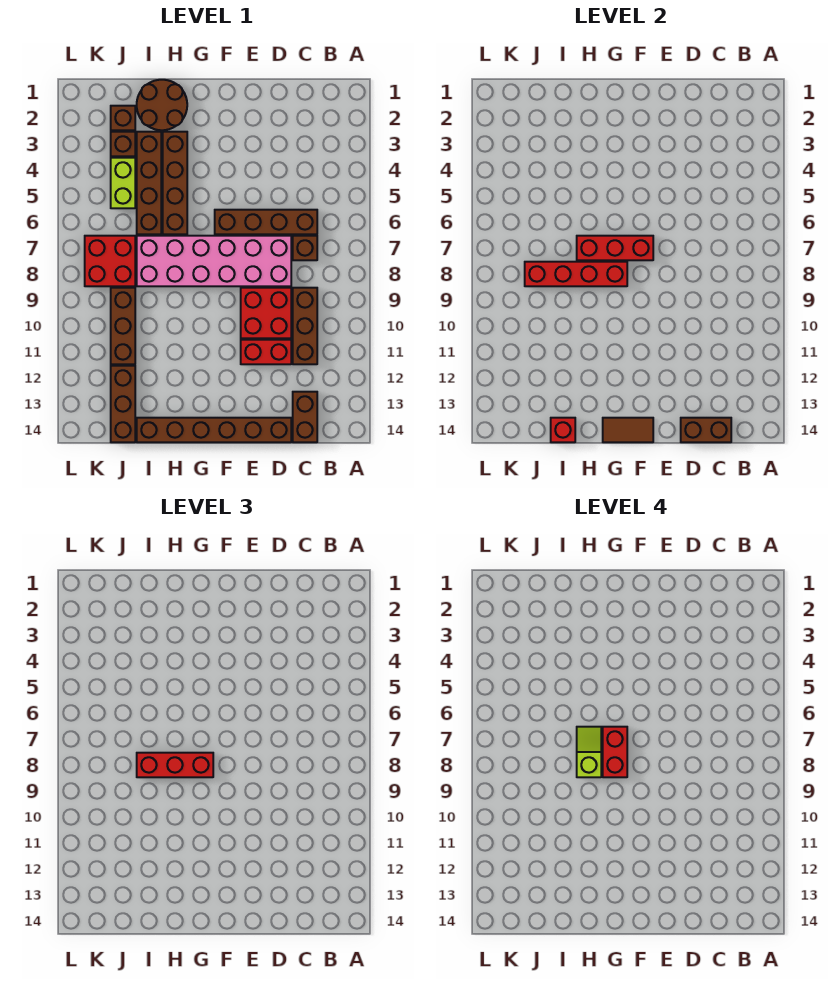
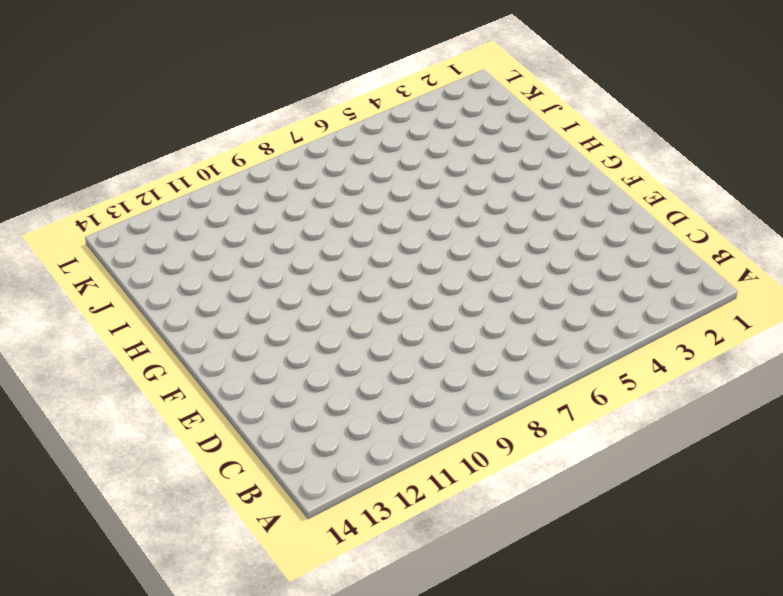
none -> brown 1x4 brick [215,210,317,234]
none -> brown 1x1 brick [293,236,317,260]
none -> brown 1x3 brick [293,288,317,364]

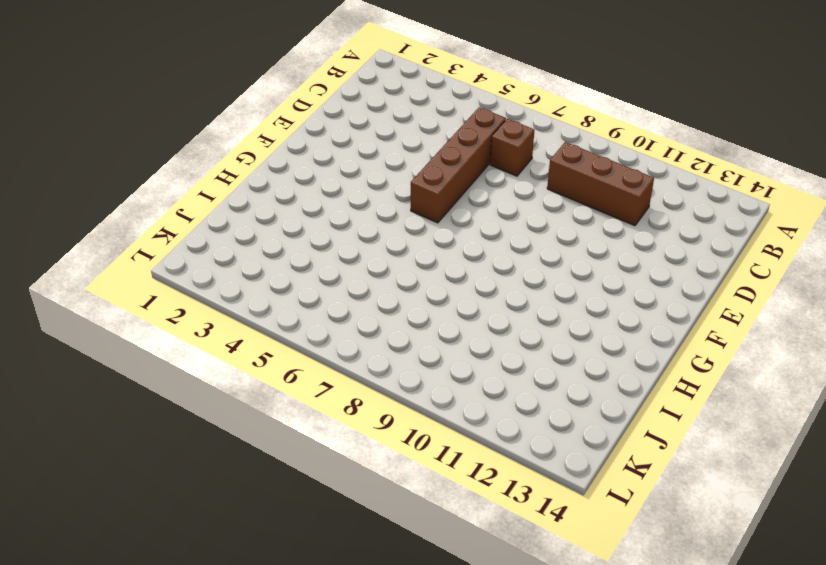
none -> brown 1x2 brick [293,392,317,442]
none -> pink 2x6 brick [137,236,291,286]
none -> red 2x2 brick [241,288,291,338]

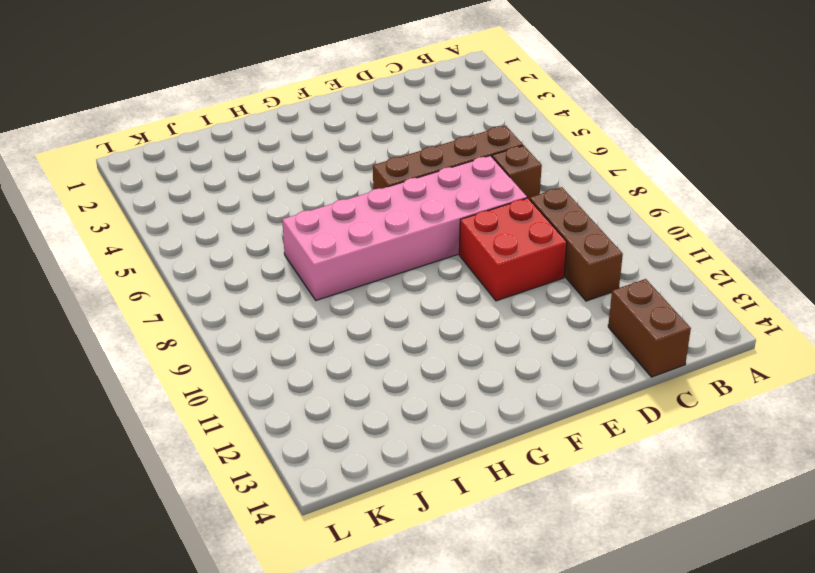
none -> red 1x2 brick [241,340,291,364]
none -> brown 1x6 brick [137,418,291,442]
none -> brown 2x2 round brick [137,80,187,130]

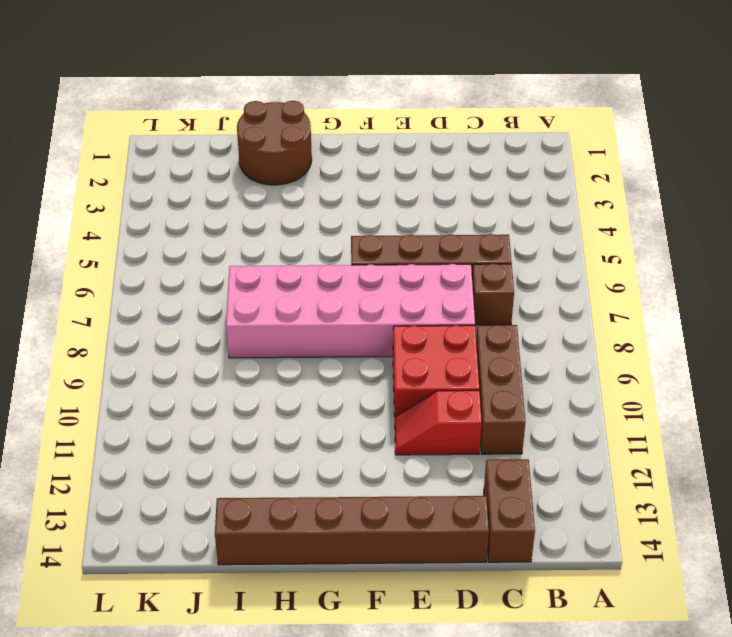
red 1x2 slope [395,390,482,455] -> red 1x2 brick [241,340,291,364]
none -> brown 1x4 brick [163,132,187,234]
none -> brown 1x4 brick [137,132,161,234]
none -> brown 1x1 brick [111,106,135,130]

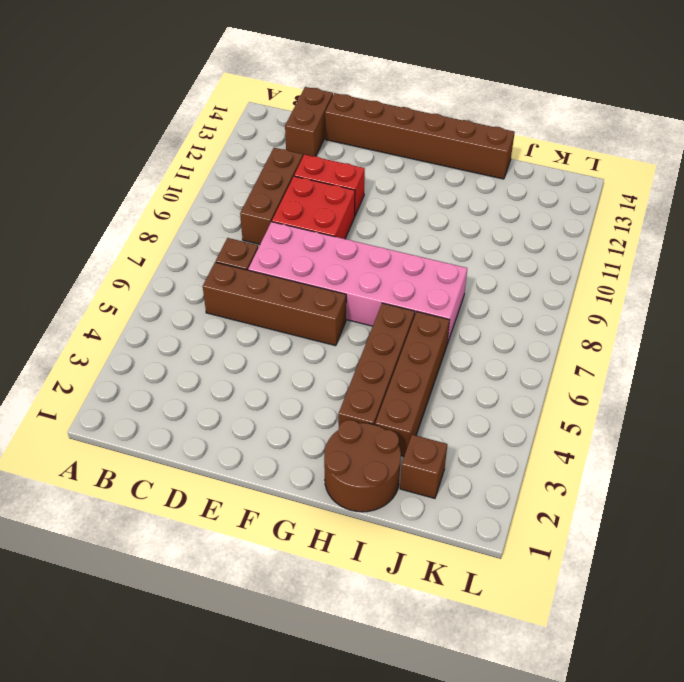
none -> brown 1x1 brick [111,132,135,156]
none -> lime 1x2 brick [111,158,135,208]
none -> red 2x2 brick [85,236,135,286]

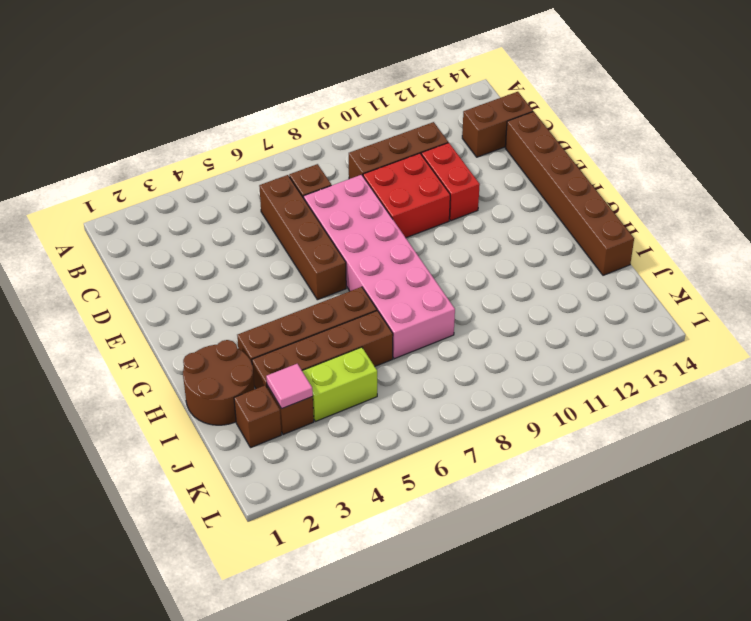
pink 1x1 tile [266,364,313,409] -> none
none -> red 2x2 brick [85,236,135,286]
none -> brown 1x3 brick [111,288,135,364]
none -> brown 1x3 brick [111,366,135,442]

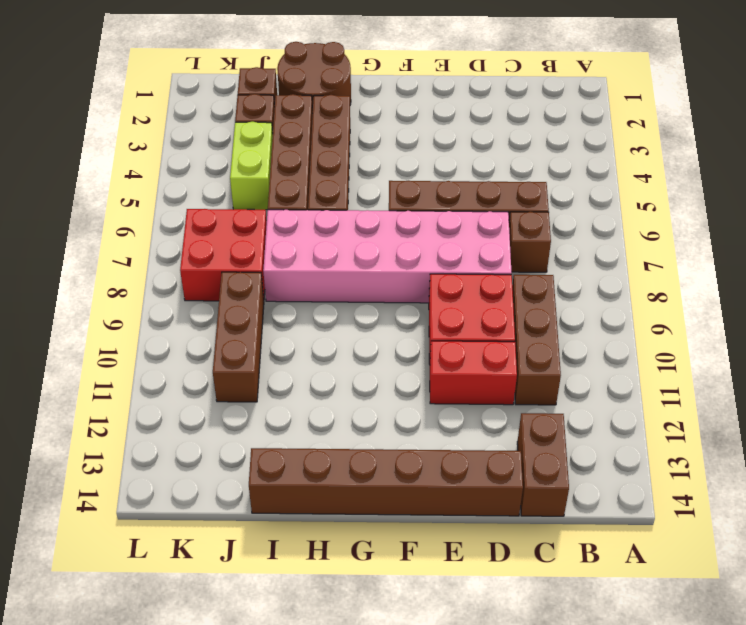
none -> brown 1x3 brick [111,366,135,442]
none -> brown 1x2 brick [681,418,731,442]
none -> red 1x3 brick [577,236,653,260]

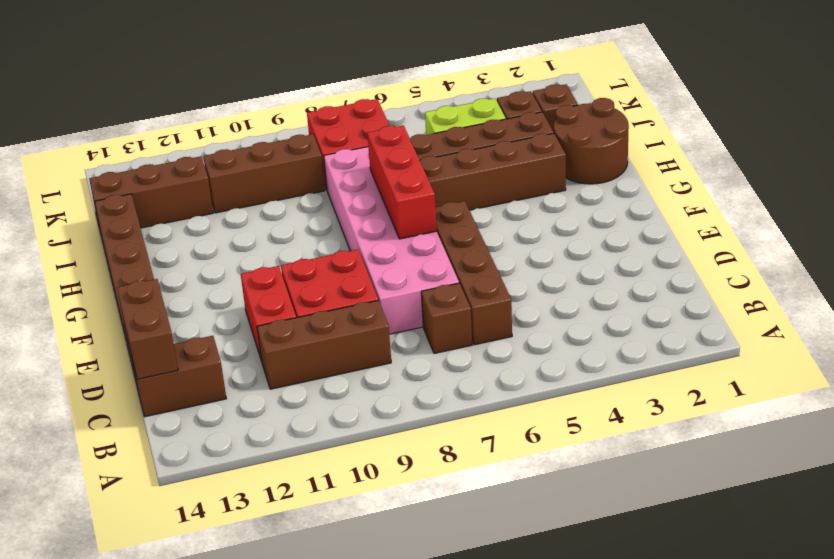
none -> brown 1x2 tile [603,418,653,442]
none -> red 1x4 brick [525,262,627,286]
none -> red 1x1 brick [551,418,575,442]

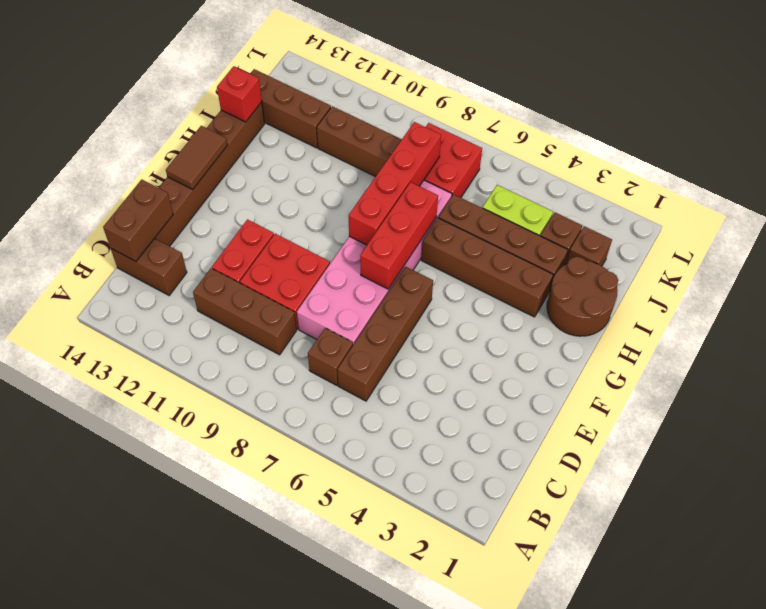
none -> red 1x3 brick [137,753,213,777]
none -> red 1x2 brick [603,727,627,777]
none -> lime 1x2 slope [577,727,601,777]

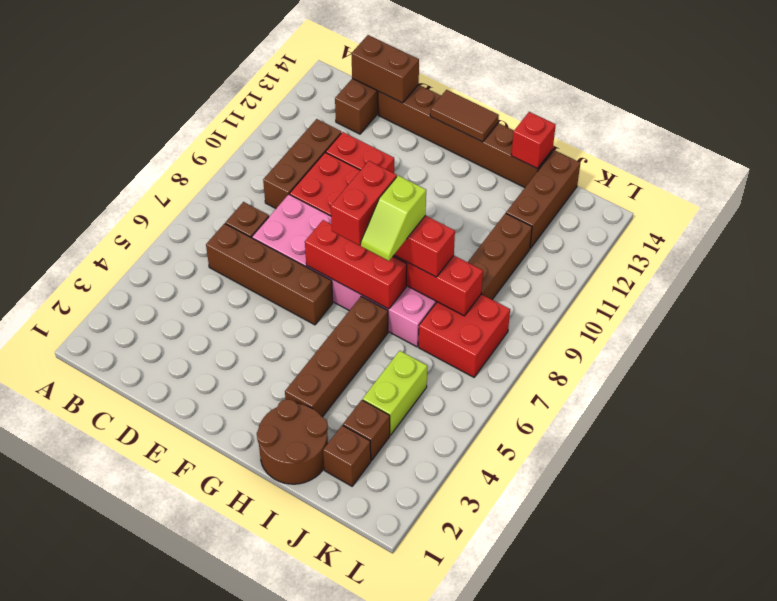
none -> brown 1x4 brick [137,132,161,234]

